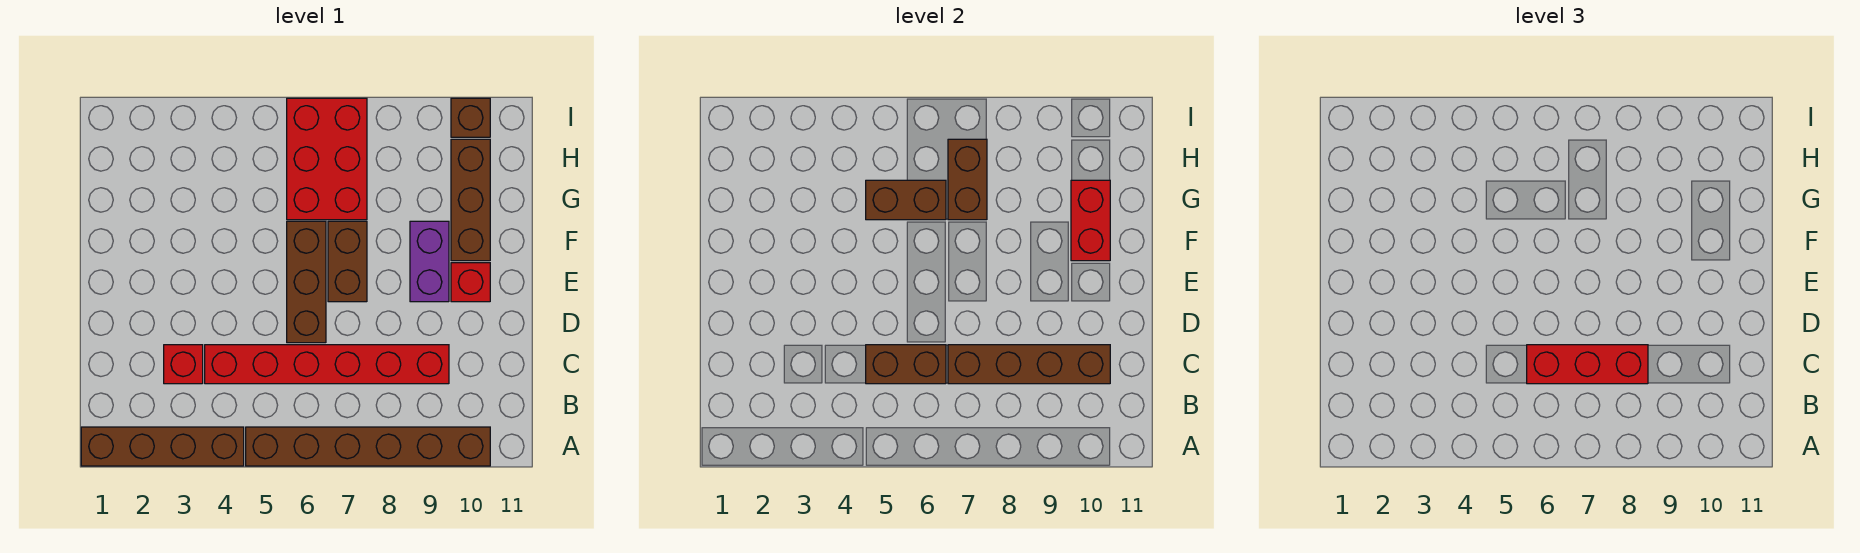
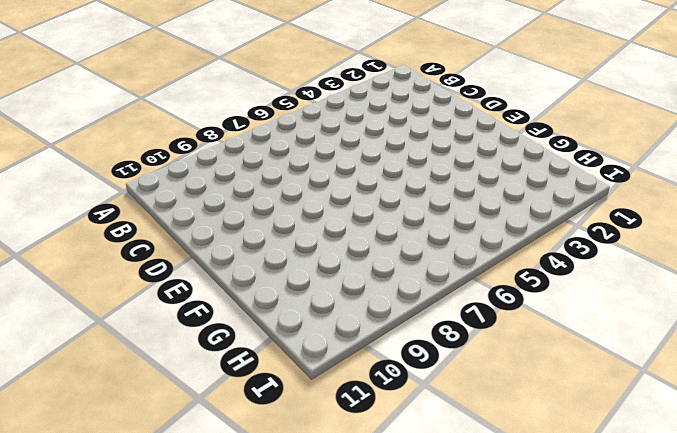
none -> brown 1x4 brick [81,427,244,466]
none -> brown 1x6 brick [246,427,490,466]
none -> red 1x1 brick [164,345,203,384]

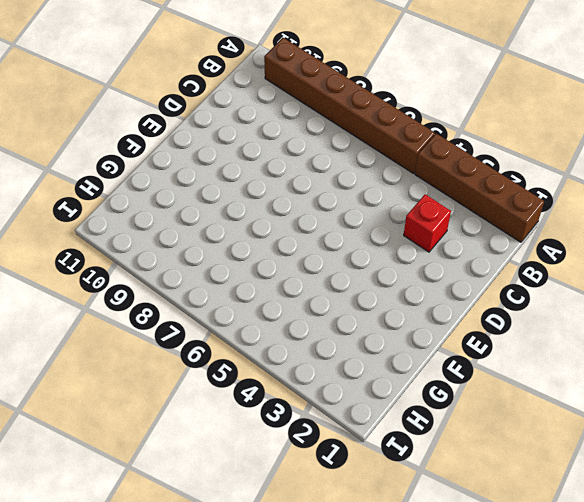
none -> red 1x6 brick [205,345,449,384]
none -> brown 1x3 brick [287,221,326,343]
none -> brown 1x2 brick [328,221,367,302]

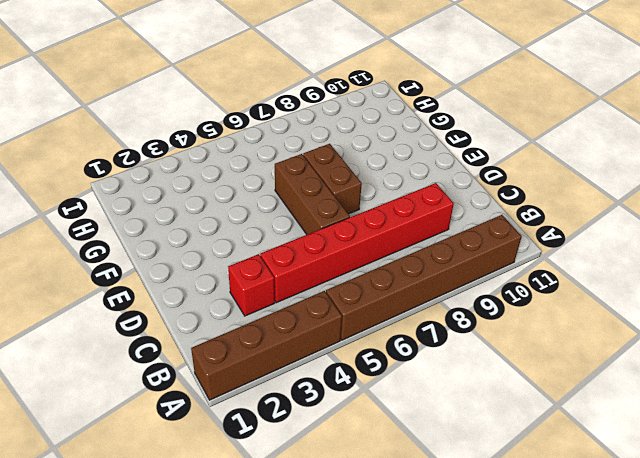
none -> purple 1x2 brick [410,221,449,302]
none -> red 1x1 brick [451,263,490,302]
none -> brown 1x3 brick [451,139,490,261]

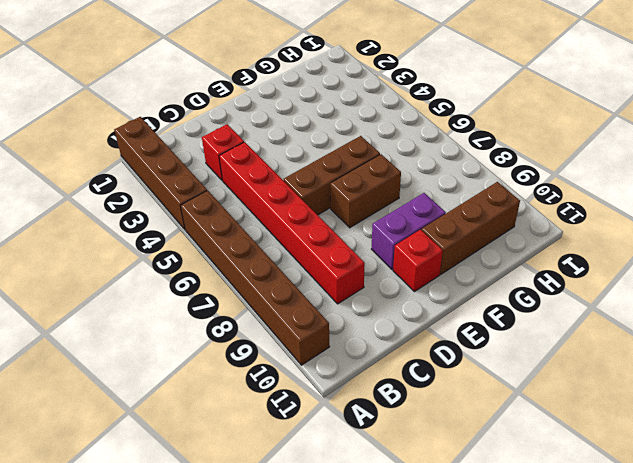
none -> red 2x3 brick [287,98,367,220]
none -> brown 1x1 brick [451,98,490,137]
none -> brown 1x2 brick [866,345,946,384]

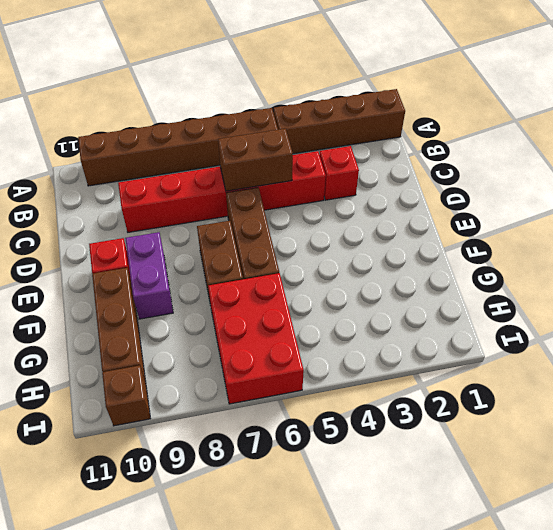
none -> brown 1x4 brick [948,345,1110,384]
none -> red 1x2 brick [1071,180,1110,261]
none -> brown 1x2 brick [866,180,946,220]

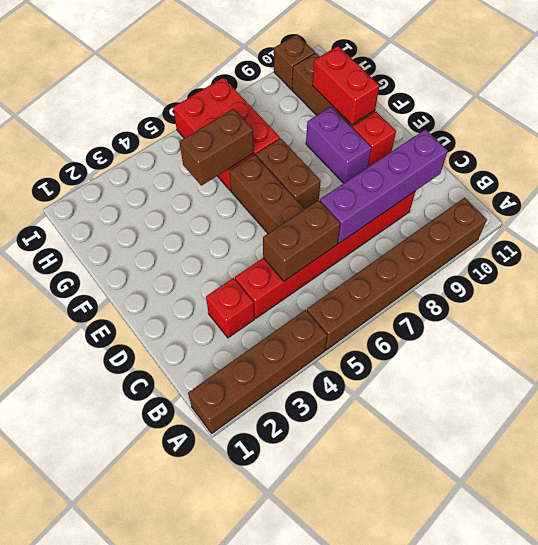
purple 1x4 brick [320,129,448,243] -> brown 1x4 brick [948,345,1110,384]
none -> brown 1x2 brick [948,139,987,220]
none -> red 1x3 brick [1527,345,1648,384]

